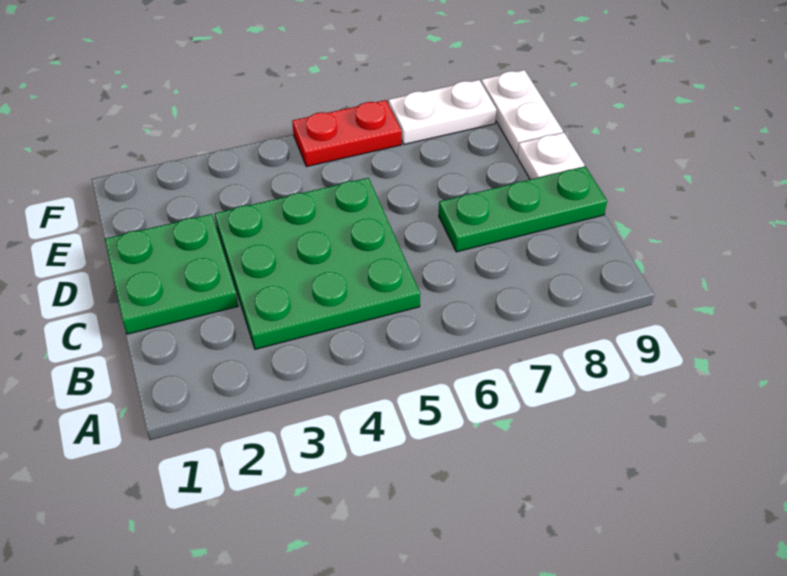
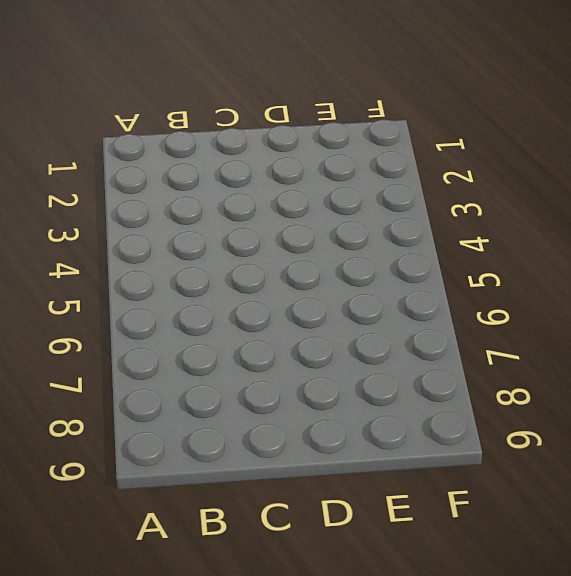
none -> green 3x3 plate [215,178,420,349]
none -> green 2x2 plate [105,214,238,334]

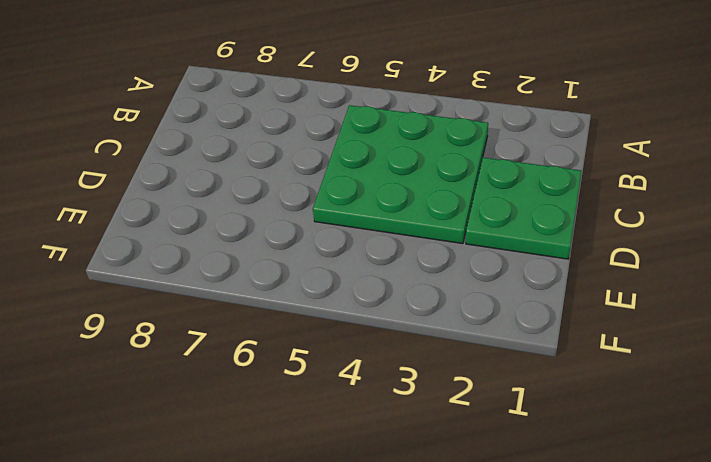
none -> green 1x3 plate [439,166,607,252]
none -> white 1x1 plate [517,133,584,180]

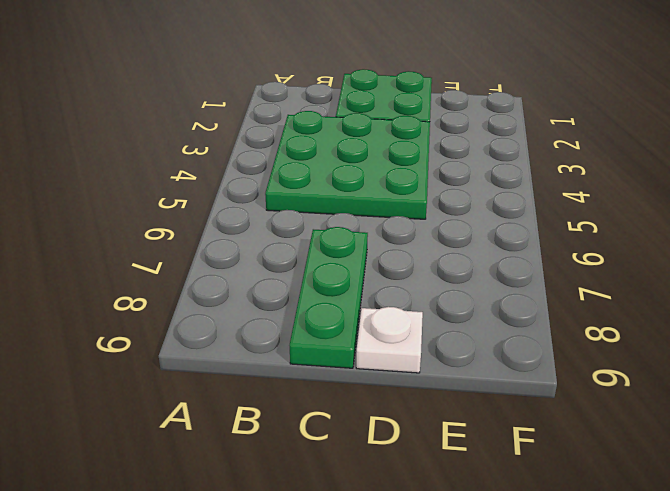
none -> white 1x2 plate [481,70,563,156]
none -> red 1x2 plate [292,100,401,167]

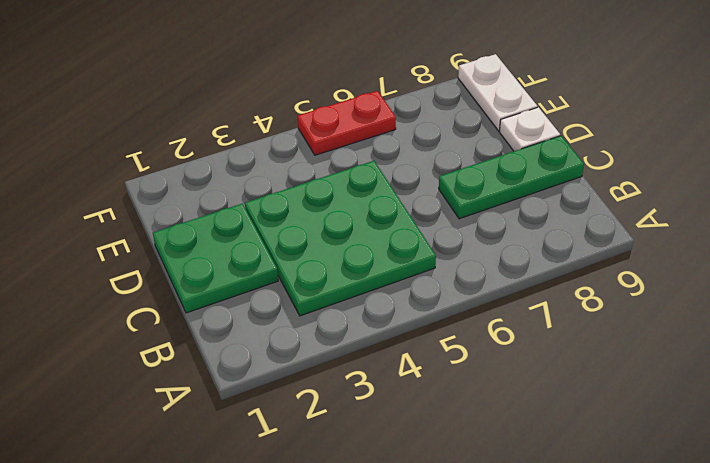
none -> white 1x2 plate [389,80,497,144]

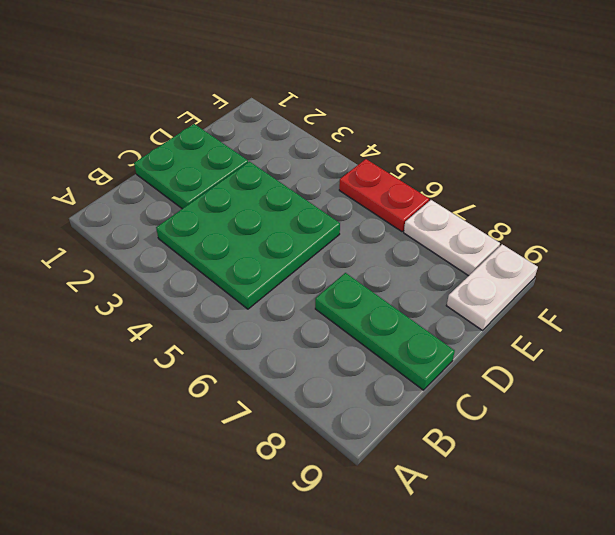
none -> white 1x1 plate [517,133,584,180]

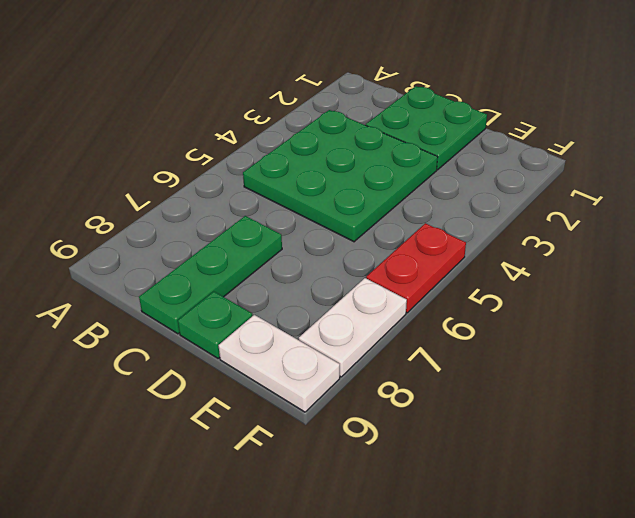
green 1x1 plate [178,291,252,358] -> white 1x1 plate [517,133,584,180]

